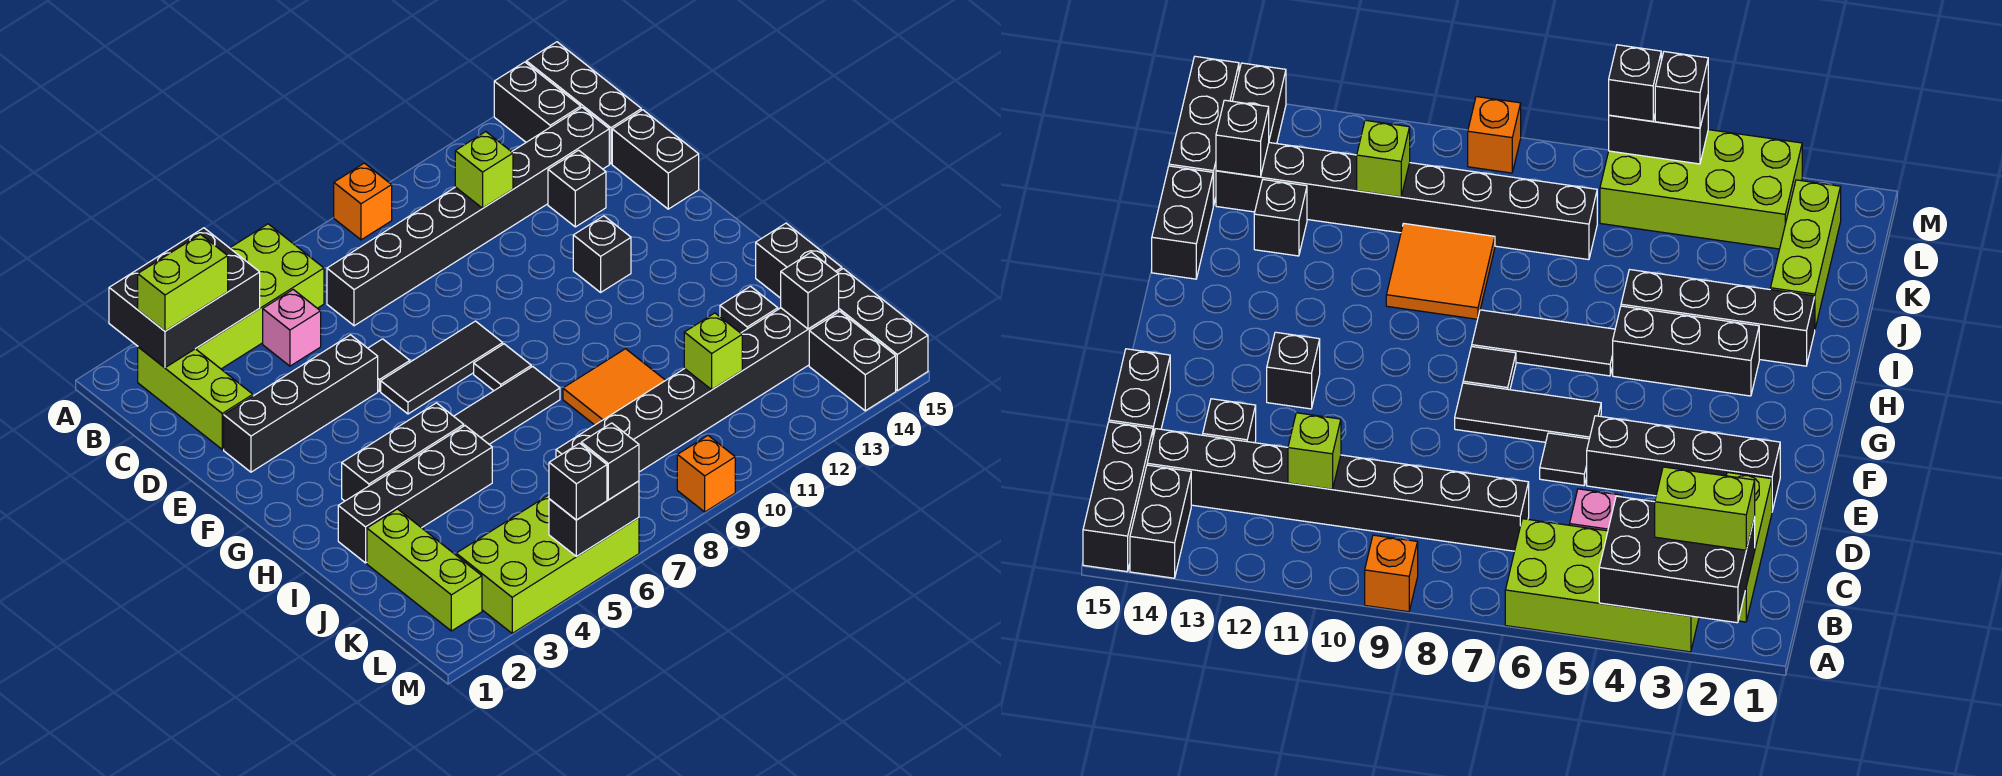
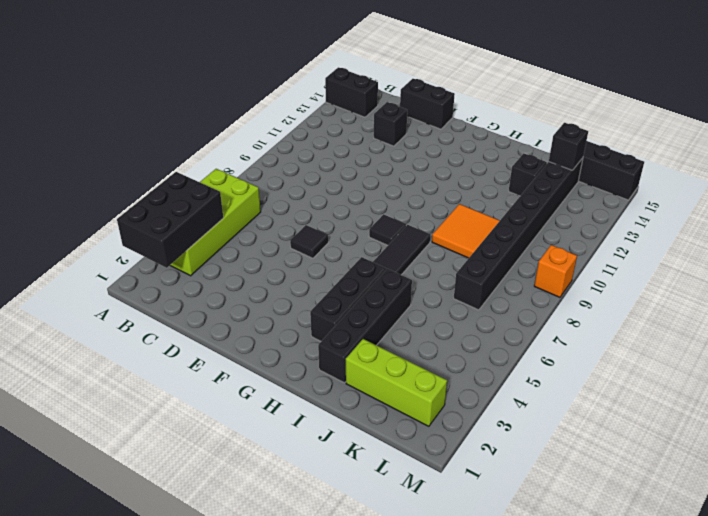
none -> orange 1x1 brick [334,163,392,240]
none -> black 1x3 brick [526,42,641,164]
none -> lime 1x3 brick [138,347,253,449]
none -> pink 1x1 brick [263,290,321,366]

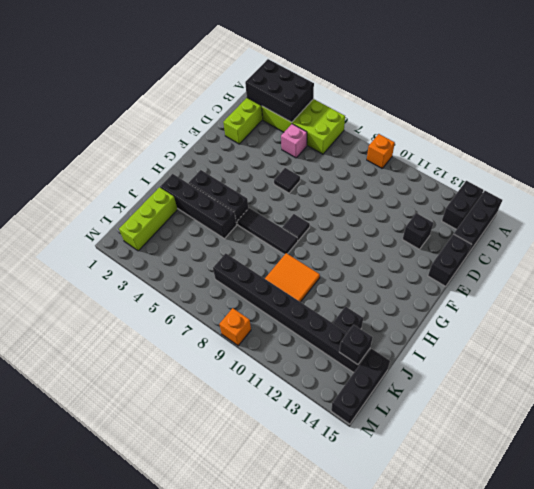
none -> black 1x8 brick [327,108,609,326]
none -> black 1x4 brick [224,335,378,472]
none -> black 1x3 tile [381,321,503,414]
none -> black 1x1 brick [573,216,631,292]

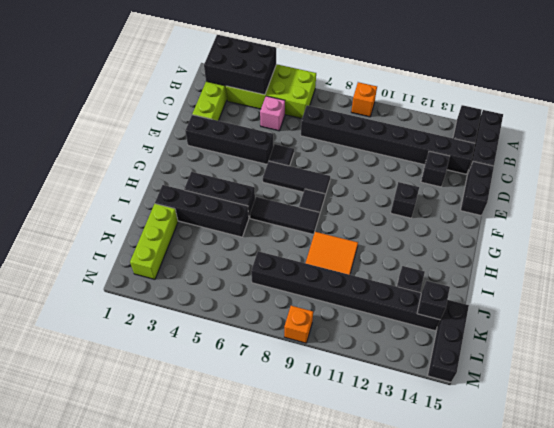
none -> black 1x2 brick [756,223,842,298]
none -> lime 2x4 brick [456,495,639,633]
none -> black 1x2 brick [809,312,896,411]
none -> lime 1x1 brick [455,132,513,208]

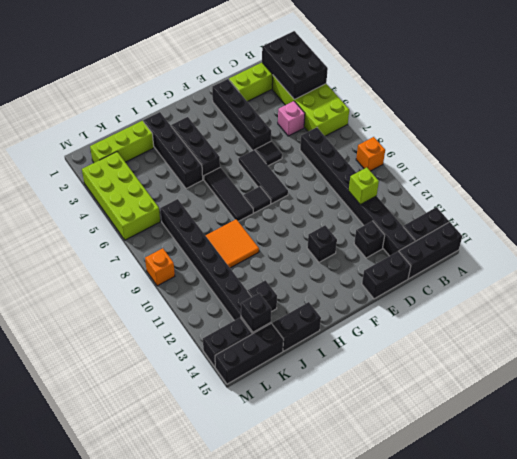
none -> lime 1x1 brick [684,313,742,389]
none -> black 1x2 brick [549,481,639,556]
none -> lime 1x2 brick [138,234,228,331]
none -> black 1x1 brick [549,443,607,520]

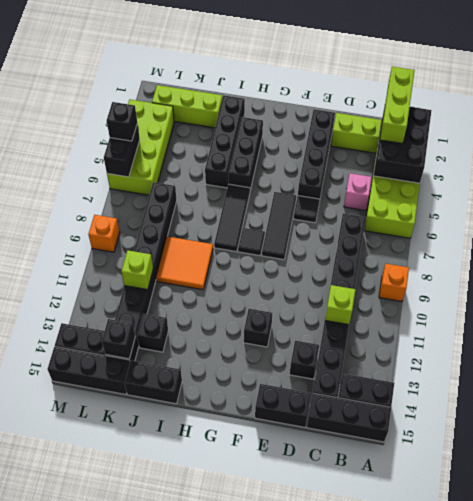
lime 1x3 brick [380,67,415,143] -> lime 1x2 brick [138,234,228,331]
none -> black 1x1 brick [581,423,639,500]

